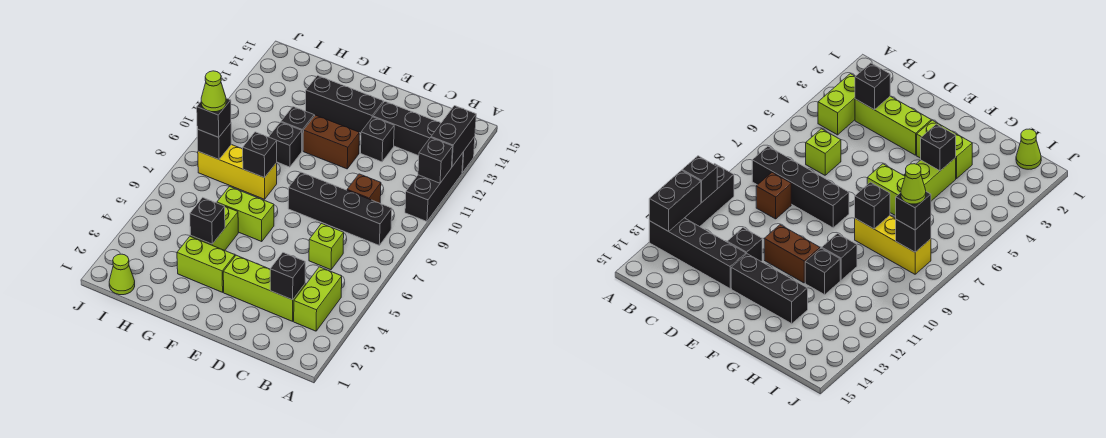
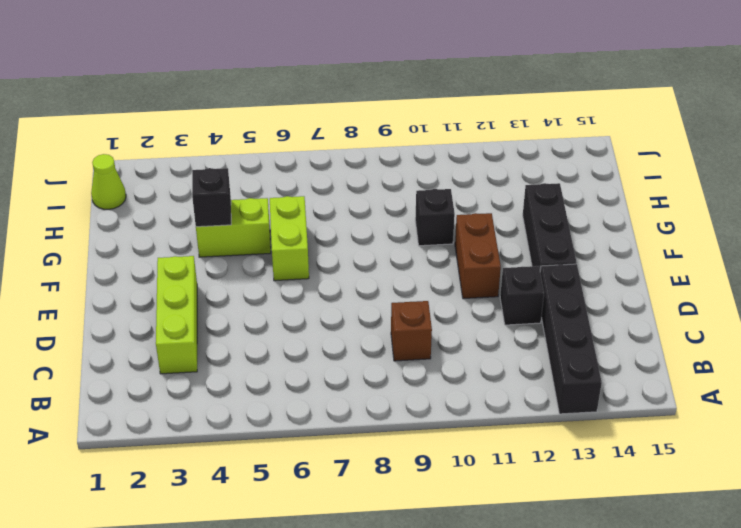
none -> black 1x3 brick [405,153,463,221]
none -> lime 1x2 brick [294,267,342,331]
none -> black 1x4 brick [288,172,392,245]

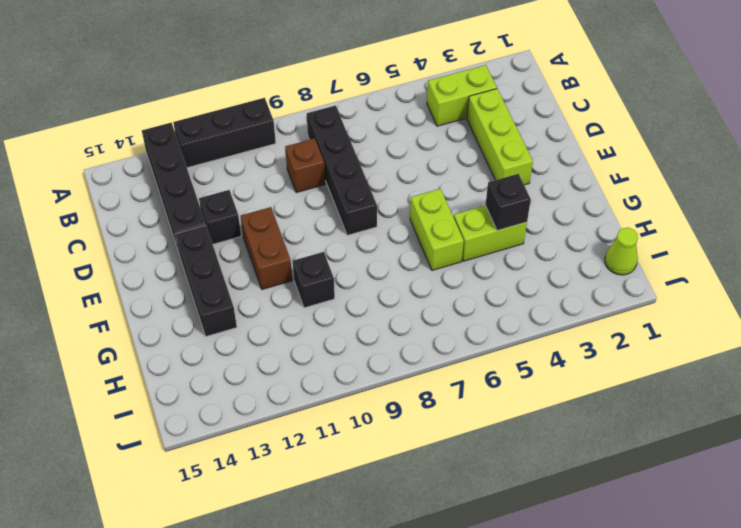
none -> lime 1x1 brick [309,224,344,270]
none -> lime 1x2 brick [177,237,235,292]
none -> yellow 1x3 brick [198,145,277,199]

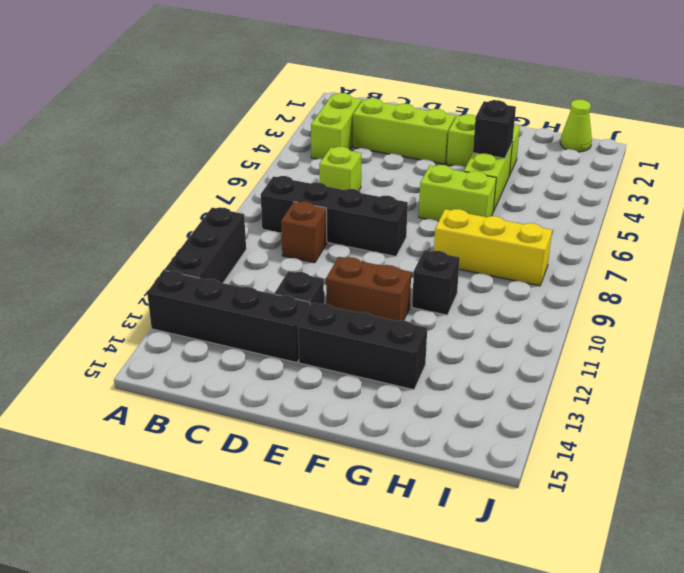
none -> black 1x1 brick [281,107,314,151]
none -> black 1x1 brick [418,138,453,183]
none -> black 1x2 brick [431,106,476,167]

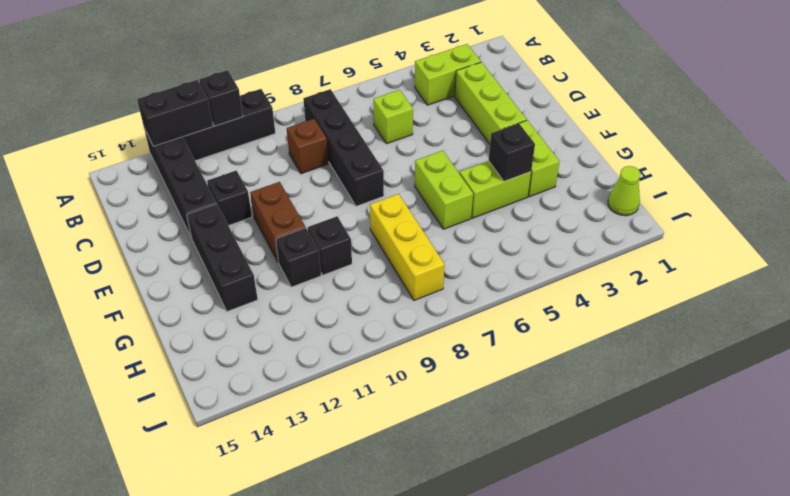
none -> black 1x1 brick [270,253,305,300]
none -> black 1x1 brick [243,132,277,178]
none -> black 1x1 brick [197,123,231,159]

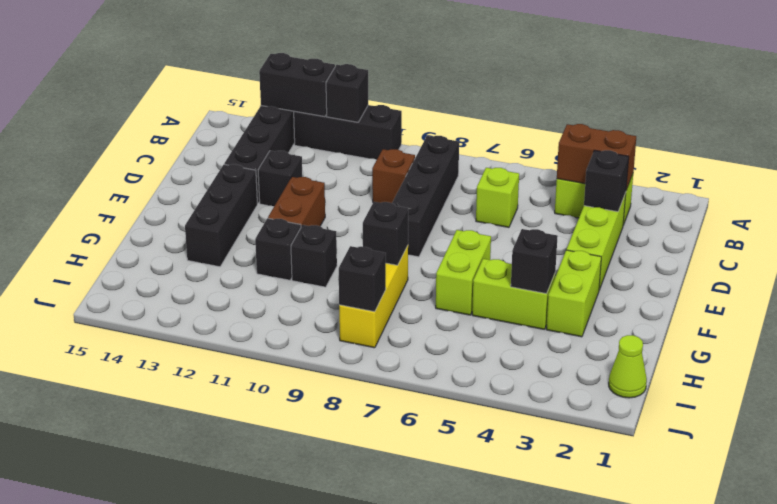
brown 1x2 brick [557,124,636,190] -> none
none -> black 1x1 brick [197,98,231,137]
none -> lime 1x1 cone [201,71,226,112]

